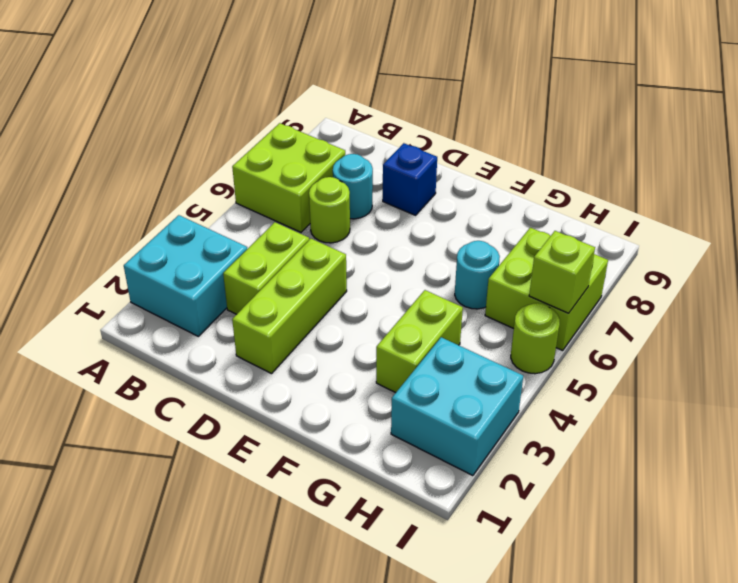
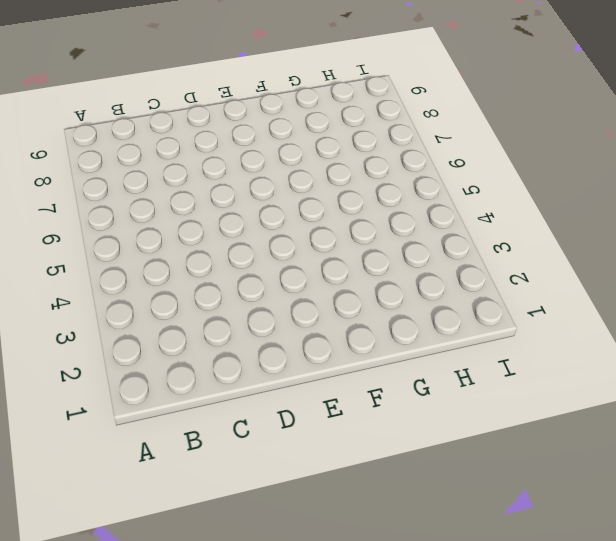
none -> cyan 2x2 brick [124,215,247,336]
none -> lime 2x2 brick [232,123,345,232]
none -> lime 1x2 brick [223,222,309,314]

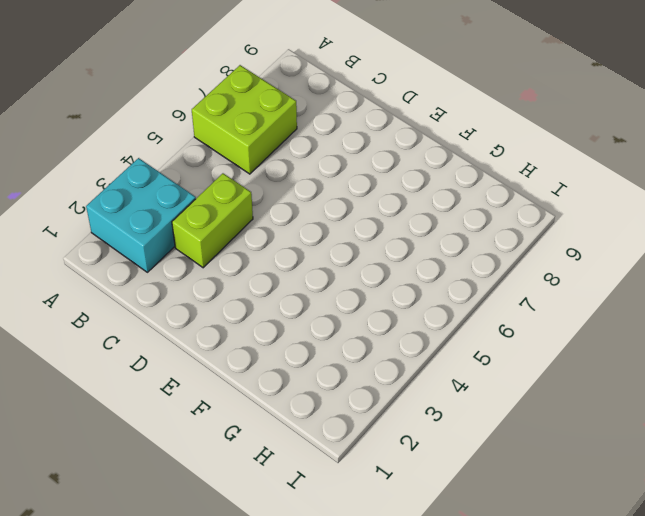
none -> lime 1x1 round brick [309,177,350,243]
none -> cyan 1x1 round brick [333,154,373,219]
none -> lime 1x3 brick [232,239,347,374]

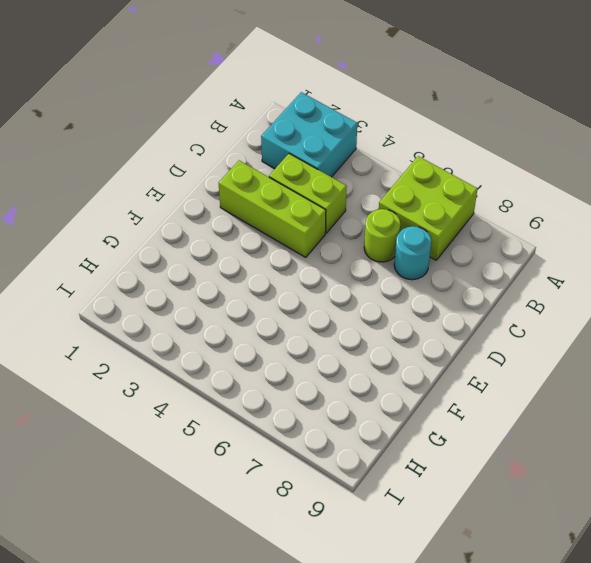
none -> blue 1x1 brick [383,143,437,215]
none -> lime 1x2 brick [376,290,463,393]
none -> cyan 1x1 round brick [455,241,500,309]

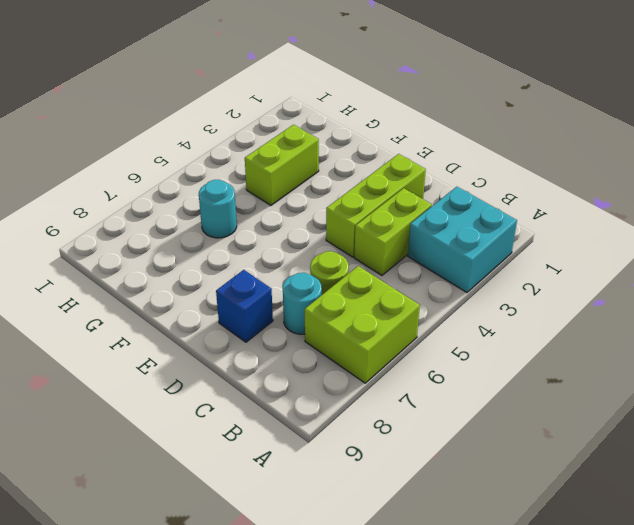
none -> cyan 2x2 brick [391,337,523,476]
none -> lime 2x2 brick [485,228,608,351]
none -> lime 1x1 round brick [511,303,560,374]

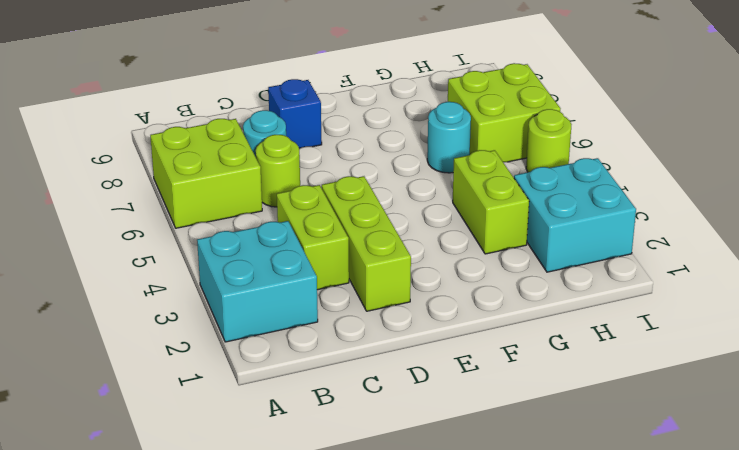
none -> lime 1x1 brick [529,231,595,313]

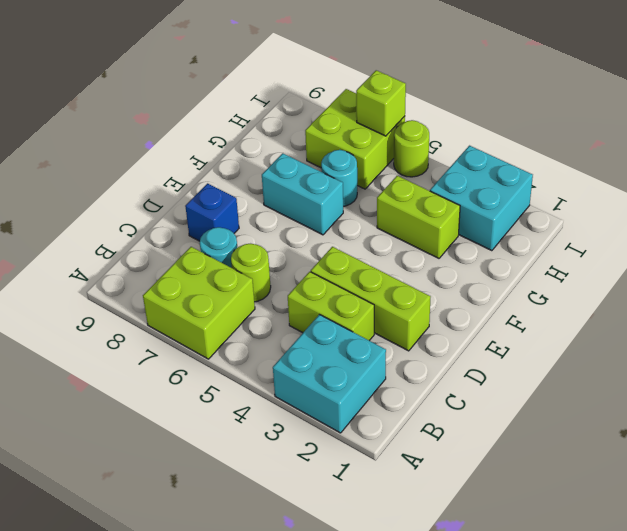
cyan 1x2 brick [262,153,343,235] -> none

